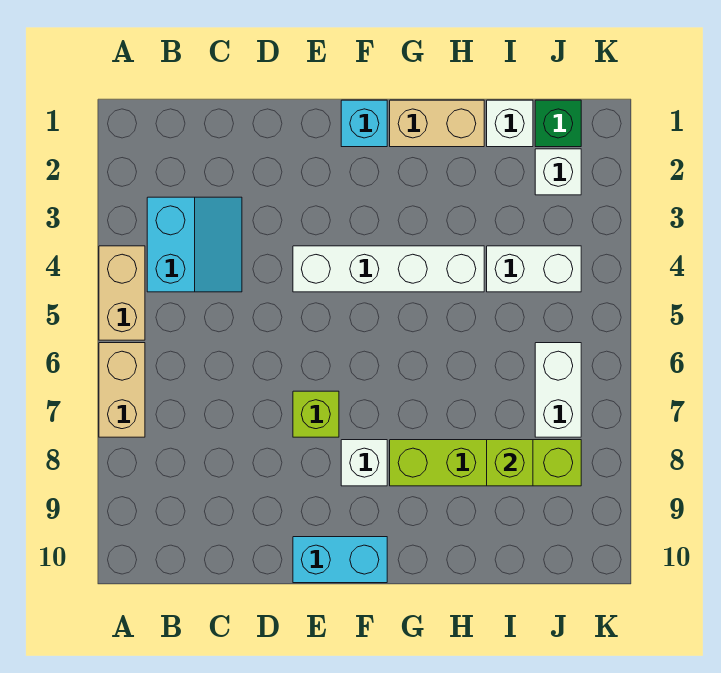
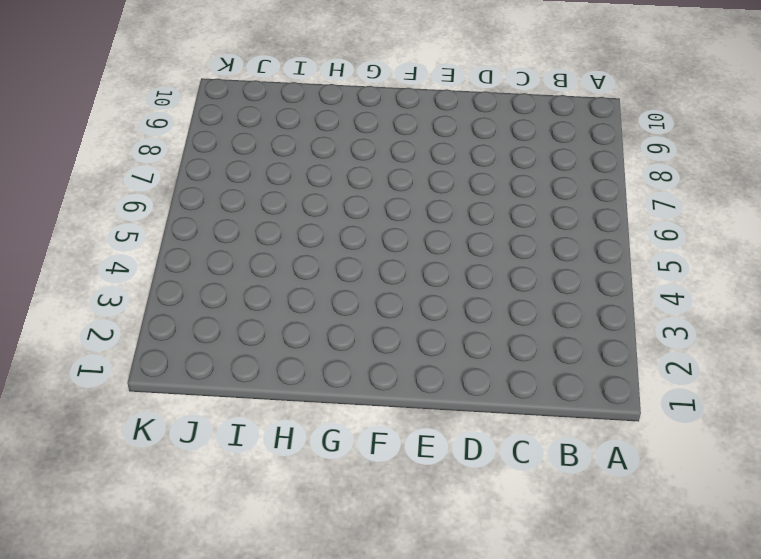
none -> tan 1x2 brick [99,246,145,340]
none -> tan 1x2 brick [99,343,145,437]
none -> cyan 2x2 slope [147,197,242,292]

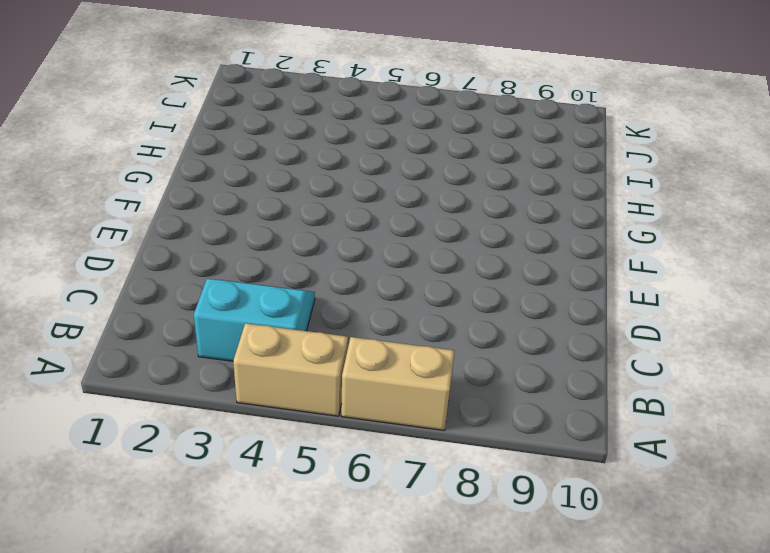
none -> white 1x4 brick [293,246,484,292]
none -> lime 1x1 brick [293,391,339,437]
none -> cyan 1x2 brick [293,537,387,583]

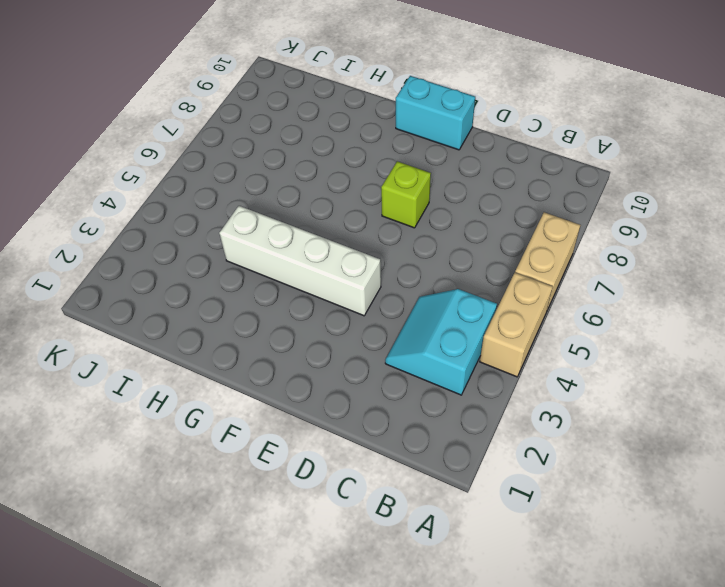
none -> cyan 1x1 brick [341,100,387,147]
none -> white 1x1 brick [341,440,387,486]
none -> tan 1x2 brick [390,100,484,147]

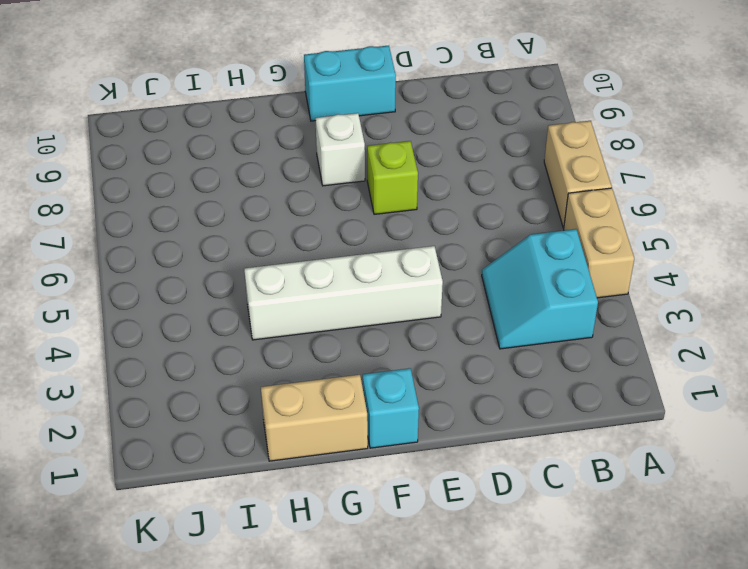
none -> lime 1x4 brick [390,440,581,486]
none -> white 1x1 brick [487,100,533,147]
none -> white 1x2 brick [487,246,581,292]

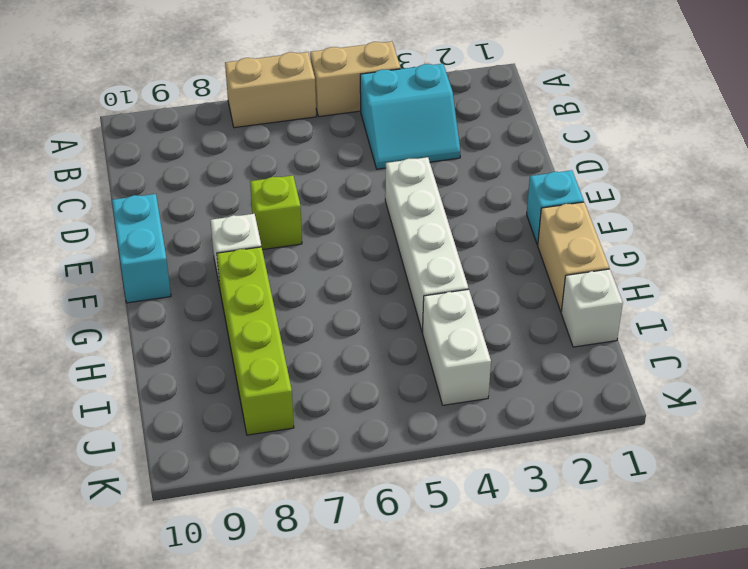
none -> green 1x1 brick [535,100,581,147]
none -> white 1x1 brick [535,149,581,195]
none -> white 1x2 brick [535,343,581,437]

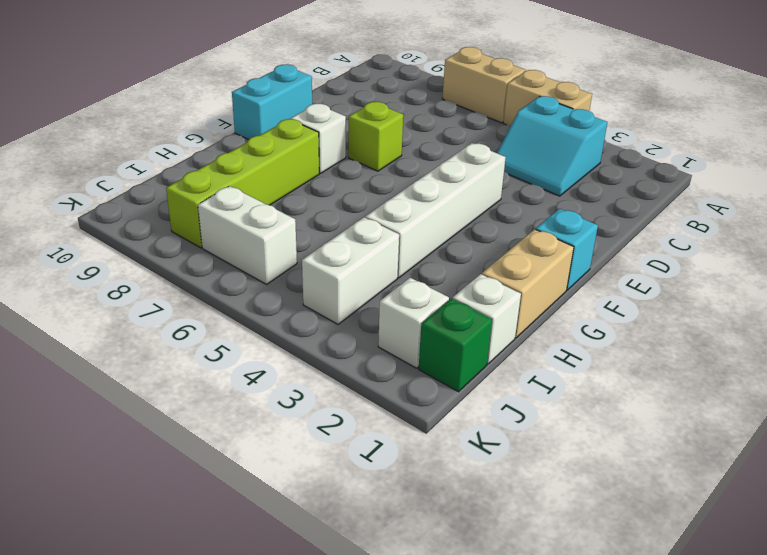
none -> lime 1x1 brick [487,440,533,486]

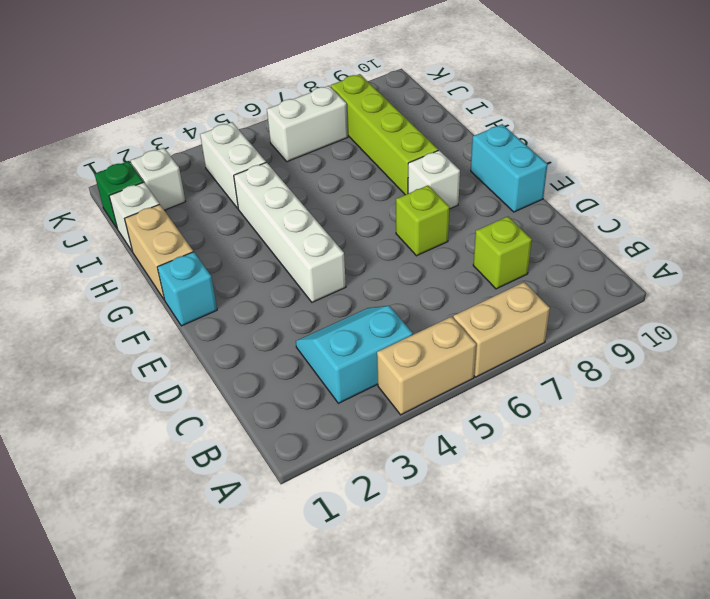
lime 1x1 brick [473,216,532,289] -> lime 1x1 brick moved to [487,440,533,486]

